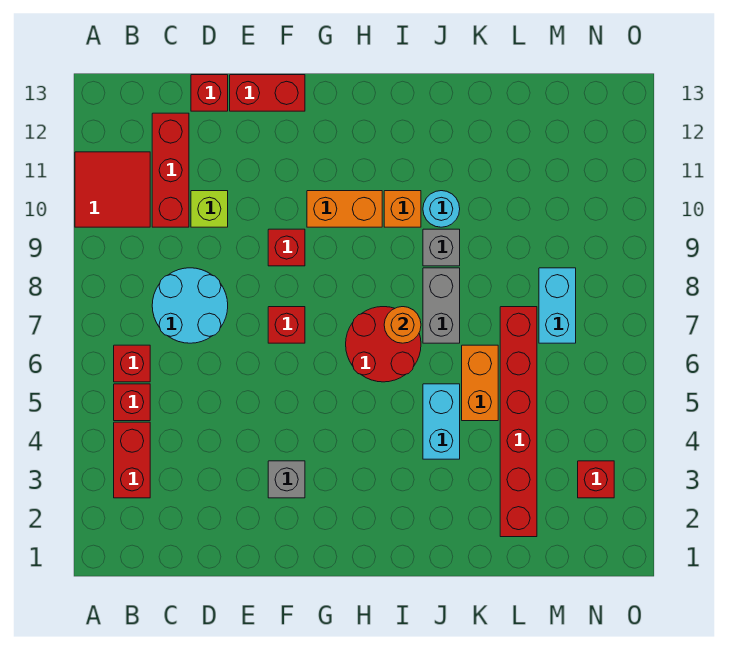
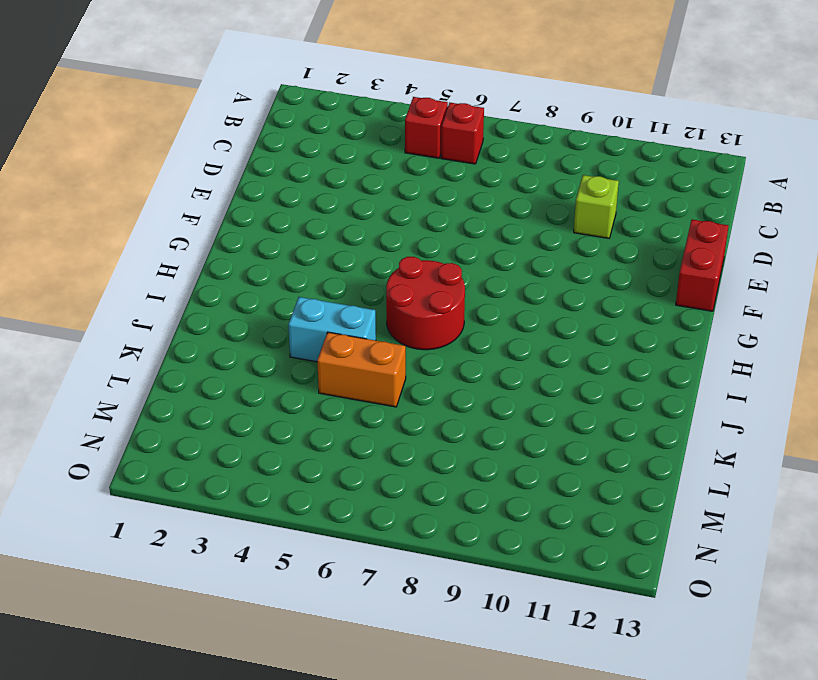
none -> red 2x2 tile [75,152,150,227]
none -> red 1x2 brick [114,422,150,498]
none -> cyan 2x2 round brick [152,268,228,343]

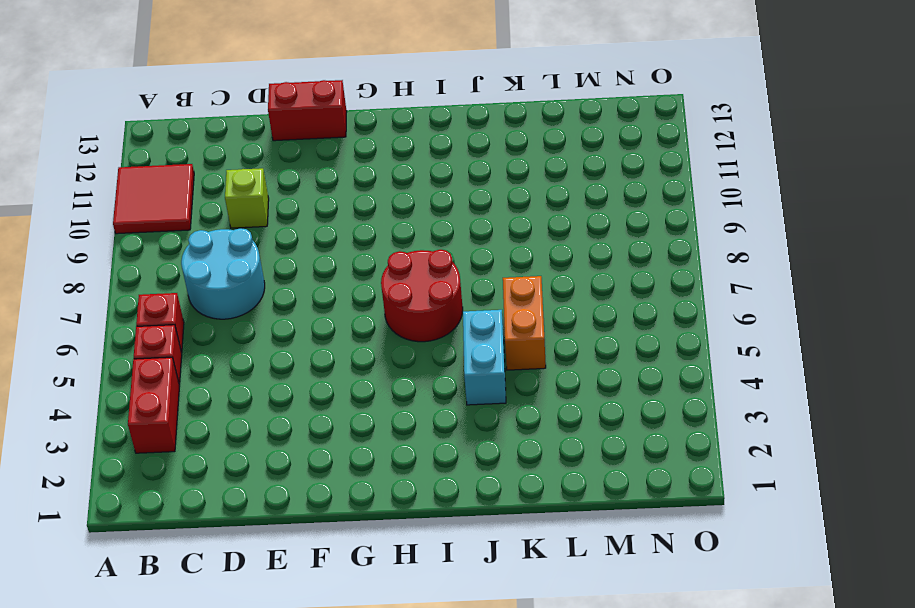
none -> red 1x3 brick [152,113,189,227]
none -> red 1x1 brick [191,75,228,111]
none -> grey 1x1 brick [268,461,305,498]

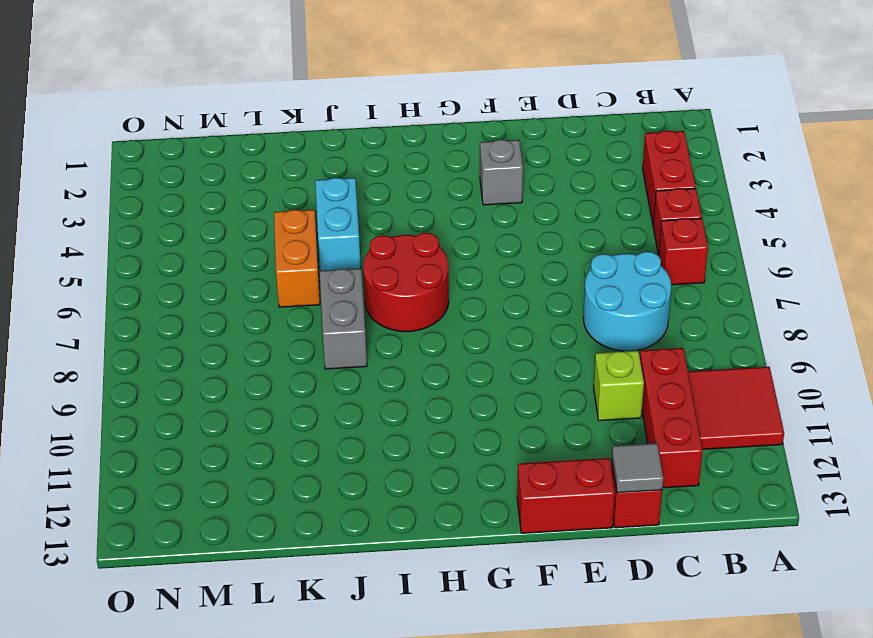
grey 1x1 tile [612,443,663,493] -> none
none -> red 1x1 brick [268,307,305,343]
none -> red 1x1 brick [268,229,305,266]
none -> orange 1x2 brick [307,191,382,227]

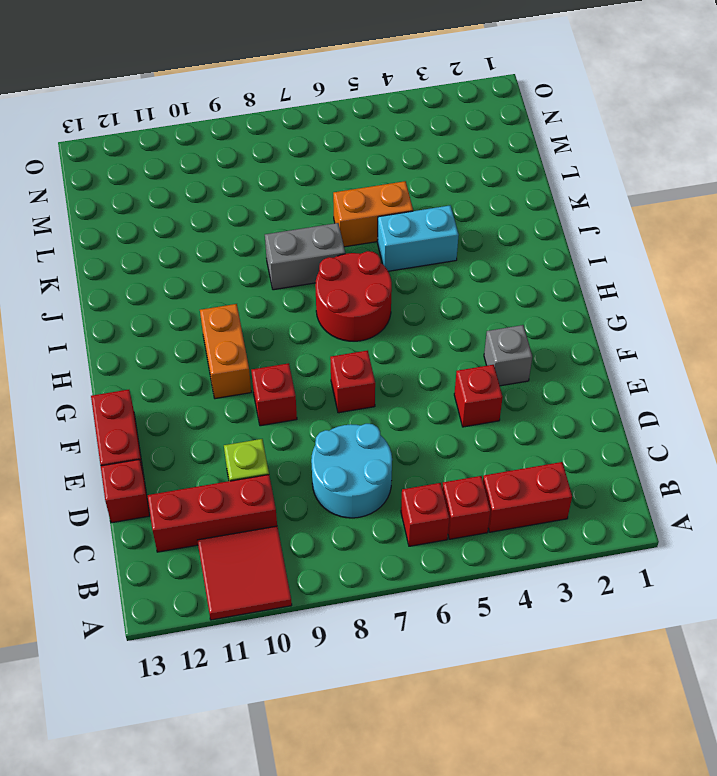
red 1x1 brick [454,365,503,427] -> red 1x1 brick moved to [578,461,614,498]
none -> orange 1x1 brick [384,191,421,227]
none -> grey 1x1 brick [423,229,460,266]
none -> cyan 1x1 round brick [423,191,460,227]

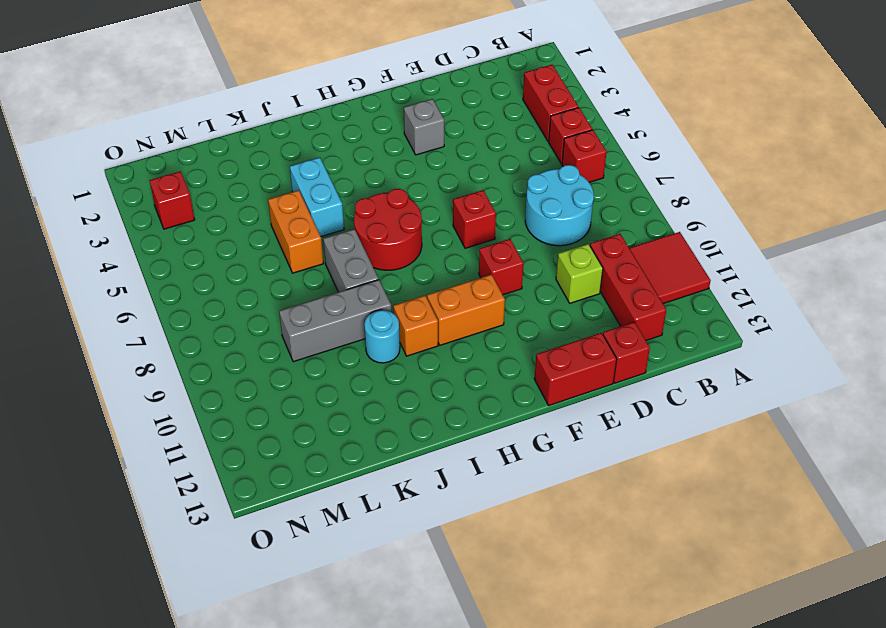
grey 1x3 brick [279,280,391,362] -> grey 1x1 brick [423,229,460,266]
none -> red 1x6 brick [500,307,537,537]
none -> cyan 1x2 brick [539,268,576,343]
none -> orange 1x1 round brick [384,307,421,343]

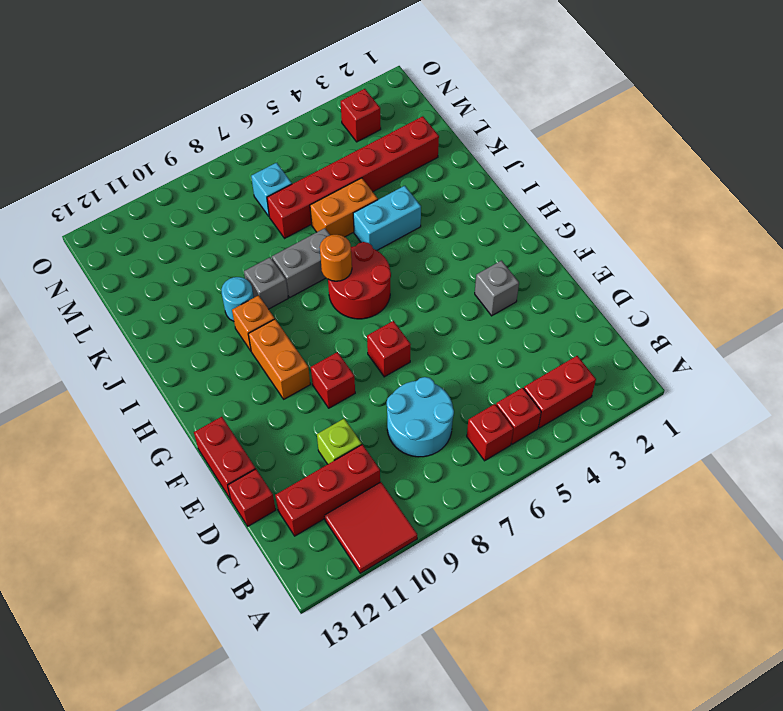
cyan 1x1 brick [251,163,292,216] -> cyan 1x2 brick [539,268,576,343]

